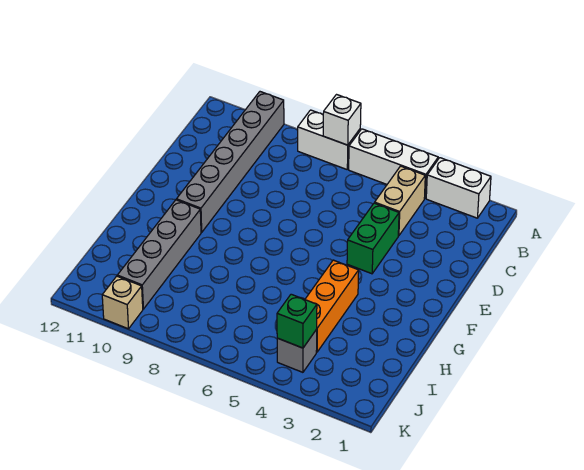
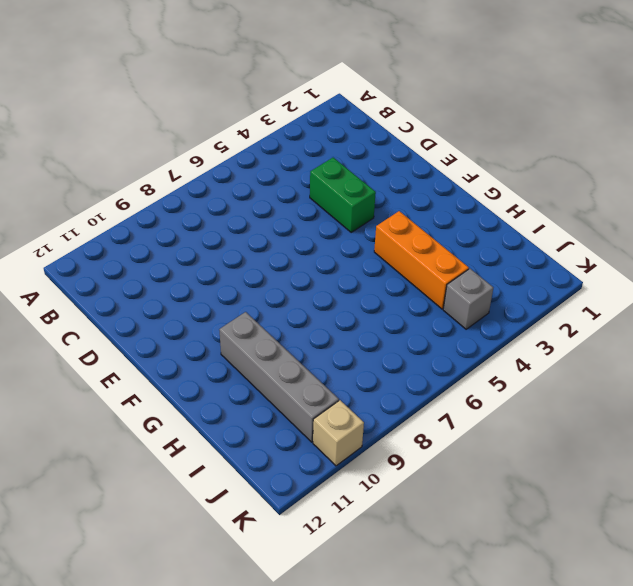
none -> white 1x2 brick [426,158,491,218]
none -> white 1x3 brick [349,129,438,199]
none -> white 1x2 brick [298,110,360,169]

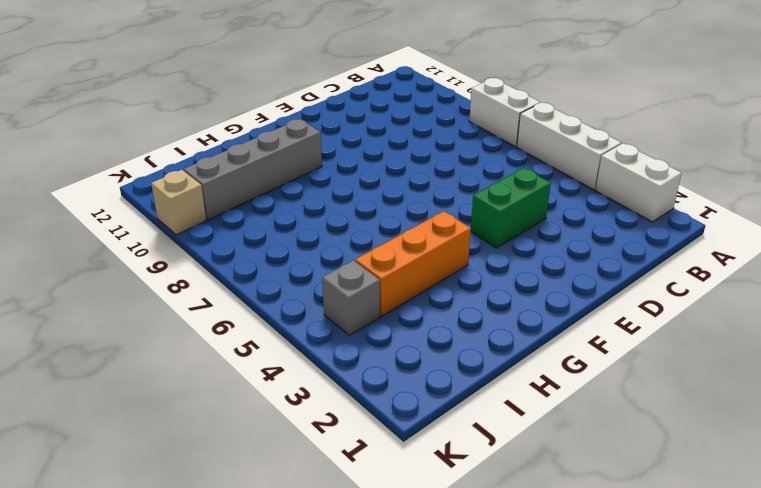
none -> grey 1x6 brick [176,92,284,232]
none -> tan 1x2 brick [375,166,425,236]
none -> white 1x1 brick [323,95,361,145]

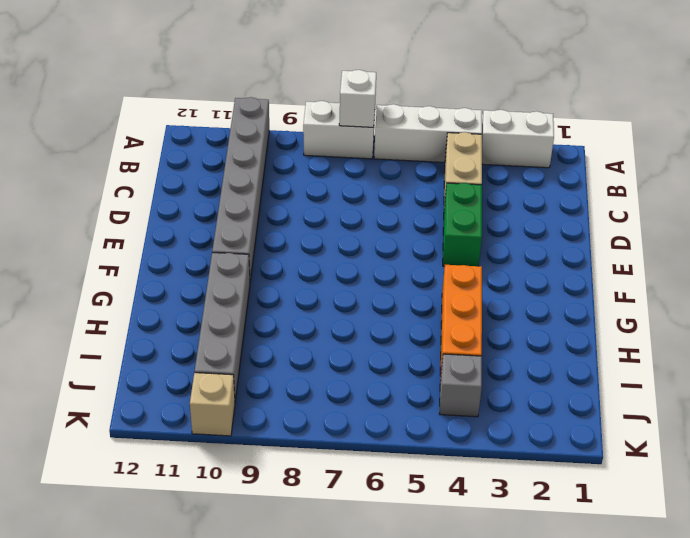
none -> green 1x1 brick [277,294,317,348]

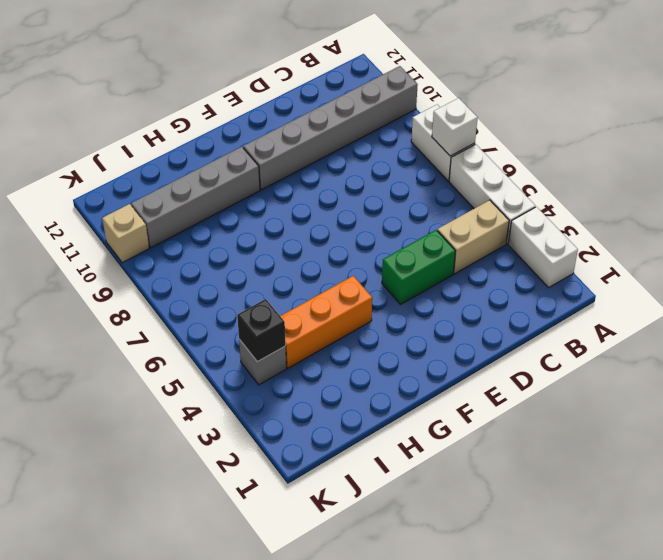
black 1x1 brick [237,299,286,362] -> green 1x1 brick [277,294,317,348]

